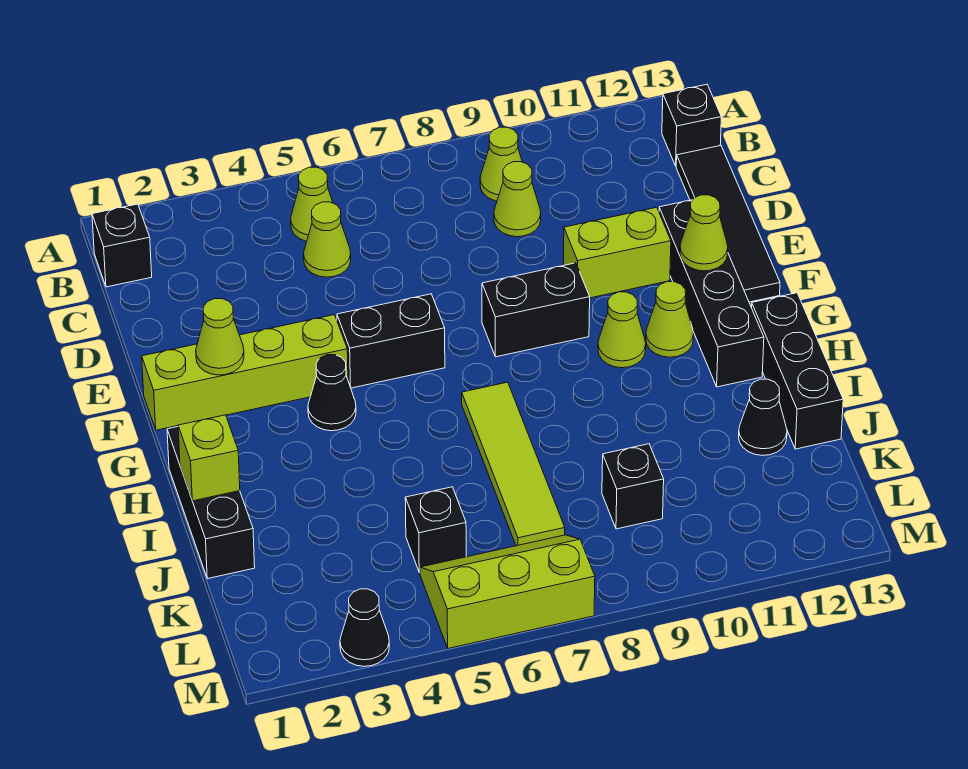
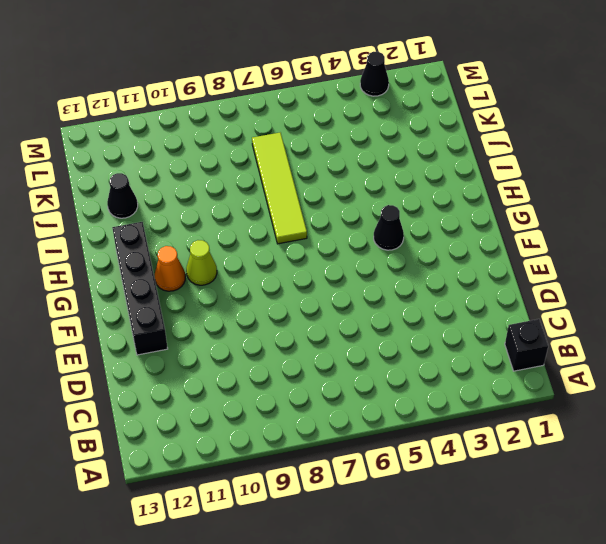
orange 1x1 cone [155,246,185,291] -> lime 1x1 cone [646,282,694,357]
none -> lime 1x1 cone [291,167,333,241]
none -> lime 1x1 cone [480,127,522,201]
none -> black 1x1 brick [662,84,721,166]

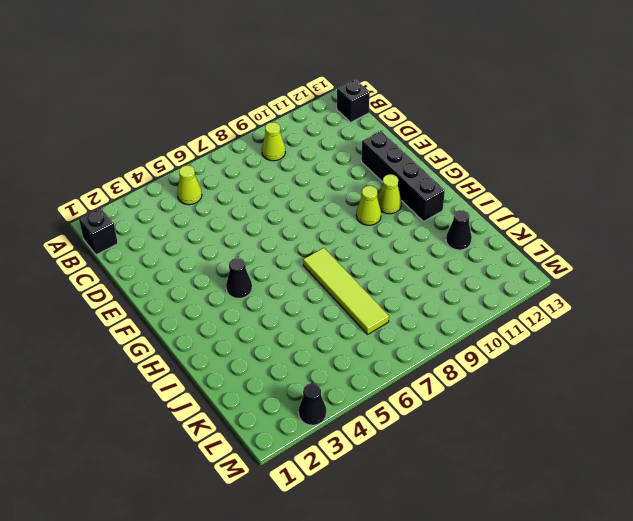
none -> lime 1x1 cone [304,202,351,277]
none -> lime 1x1 cone [494,162,541,237]
none -> black 1x4 tile [676,145,780,302]

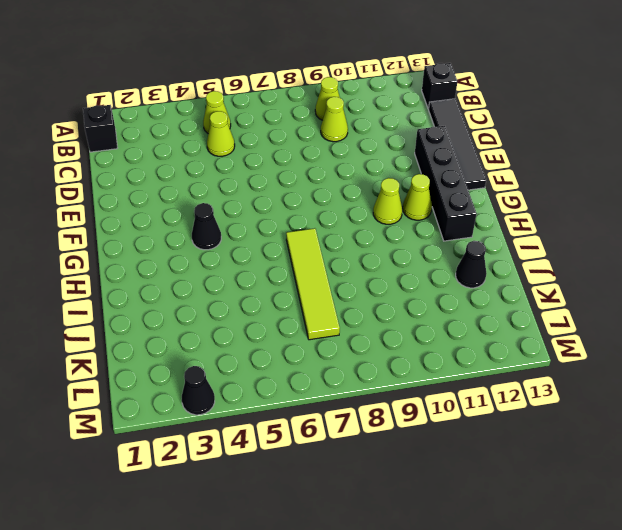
none -> lime 1x2 brick [564,207,671,298]
none -> lime 1x4 brick [142,315,348,430]
none -> black 1x2 brick [337,294,445,388]

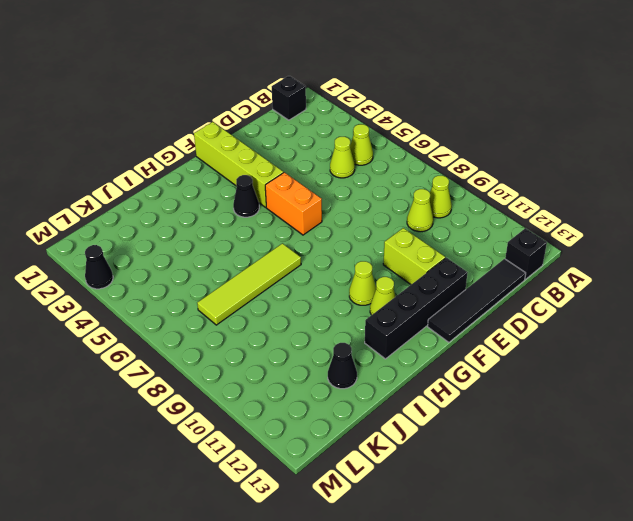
orange 1x2 brick [265,172,322,235] -> black 1x2 brick [337,294,445,388]
none -> black 1x2 brick [482,263,590,357]
none -> black 1x3 brick [167,427,255,579]
none -> black 1x3 brick [752,293,843,449]

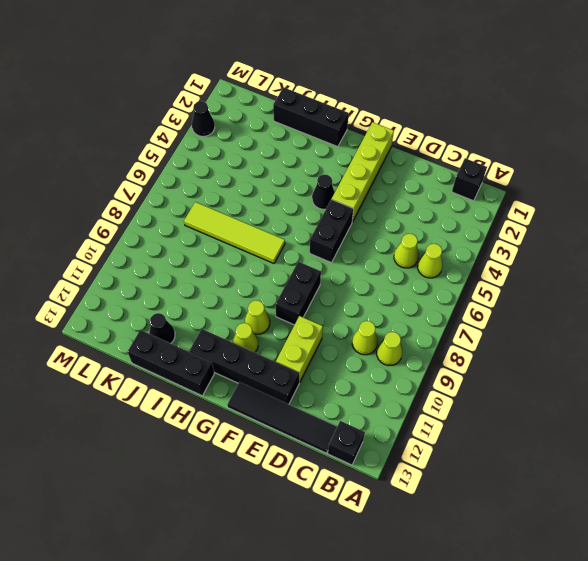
none -> black 1x1 brick [405,487,466,572]
none -> black 1x1 brick [602,444,664,529]
none -> lime 2x3 slope [420,535,595,648]

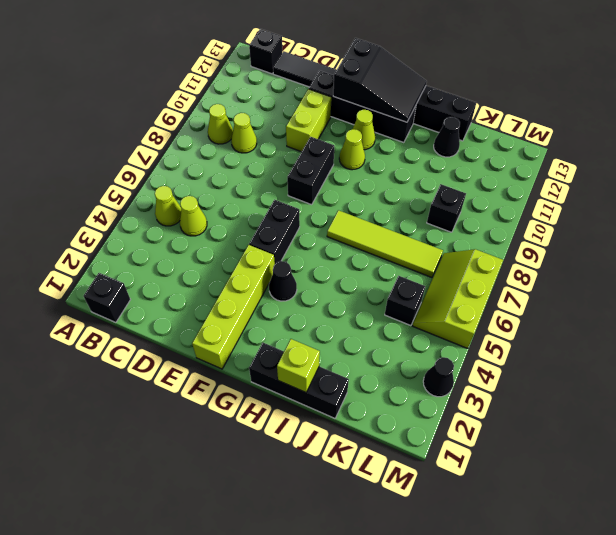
black 2x3 slope [333,38,427,122] -> lime 1x1 cone [680,195,728,271]
none -> lime 1x1 cone [196,299,244,375]

